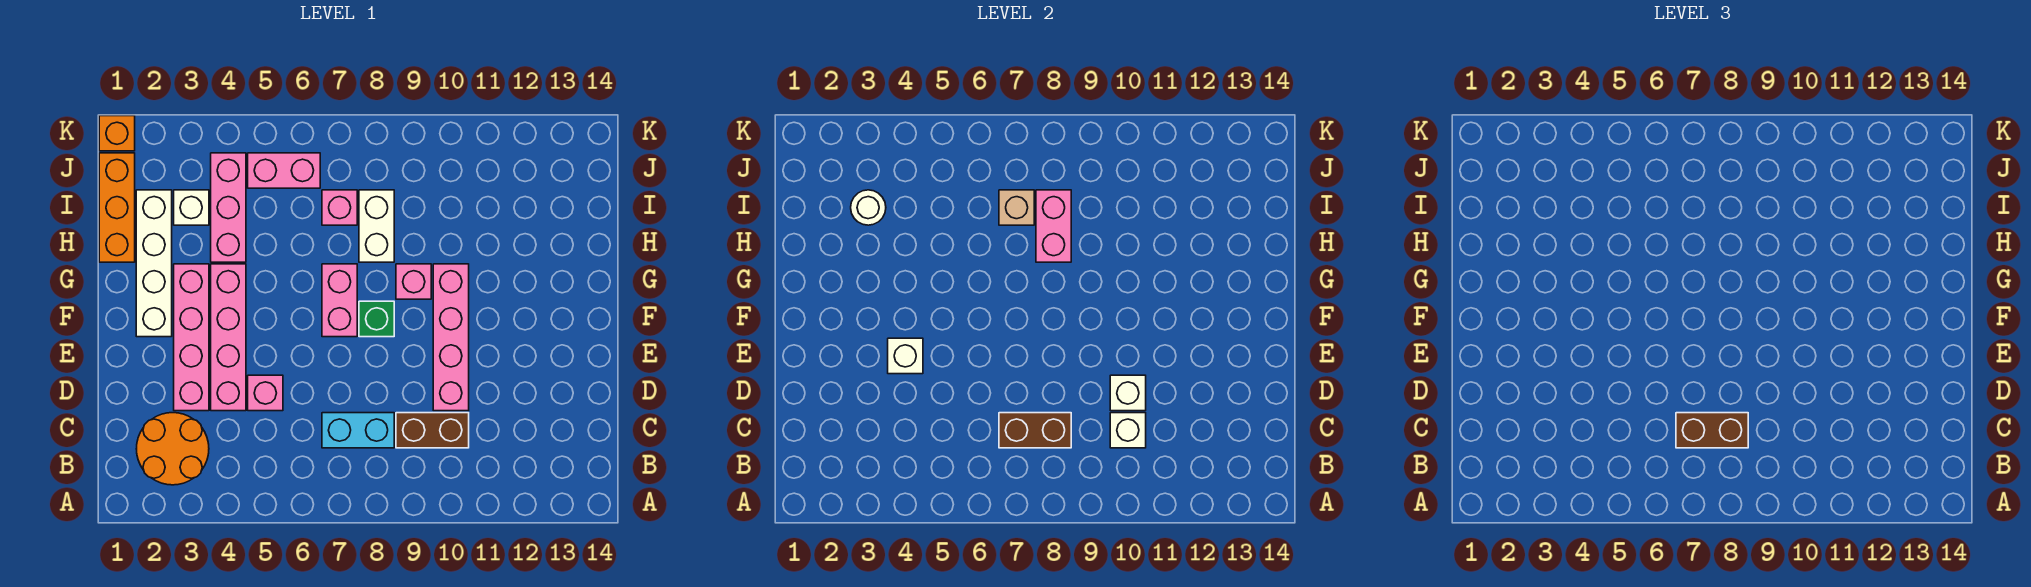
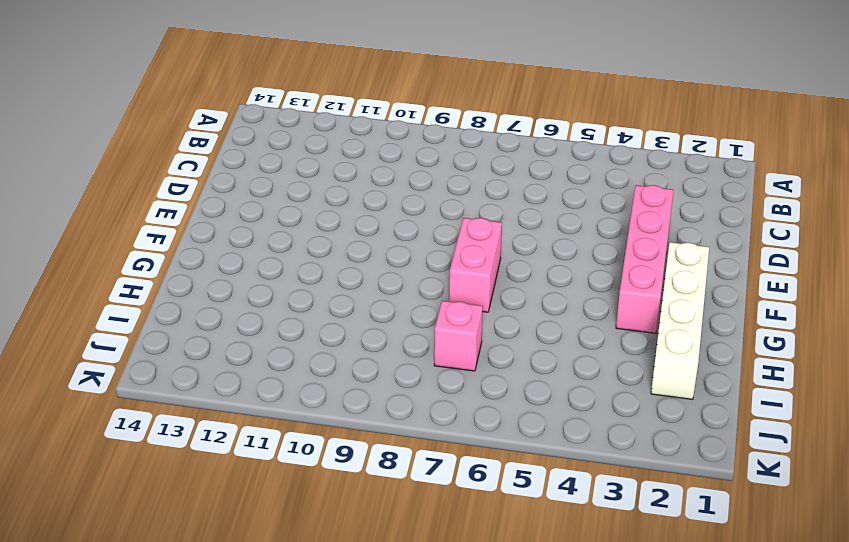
none -> orange 2x2 round brick [136,413,209,485]
none -> cyan 1x2 brick [322,413,394,448]
none -> brown 1x2 brick [396,413,469,448]

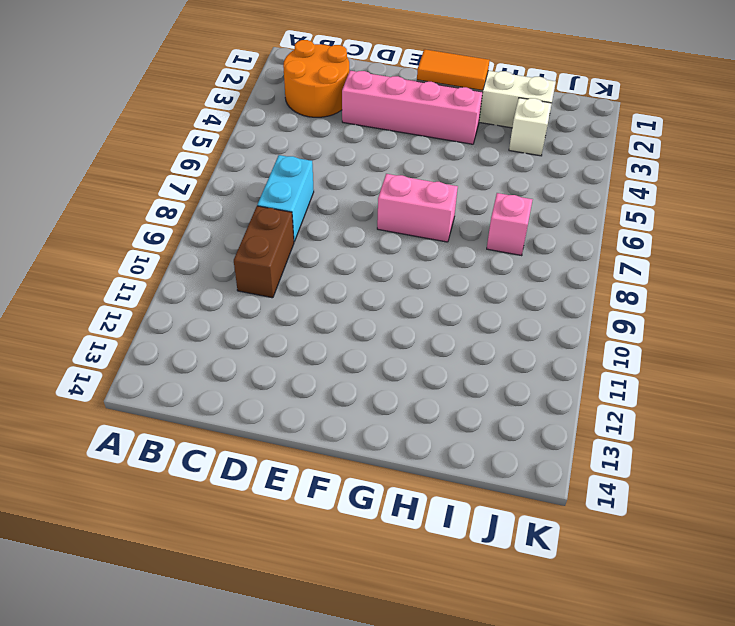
orange 1x2 tile [417,49,489,90] -> none
none -> pink 1x4 brick [211,264,246,411]
none -> pink 1x1 brick [248,375,283,411]
none -> pink 1x4 brick [433,264,469,411]

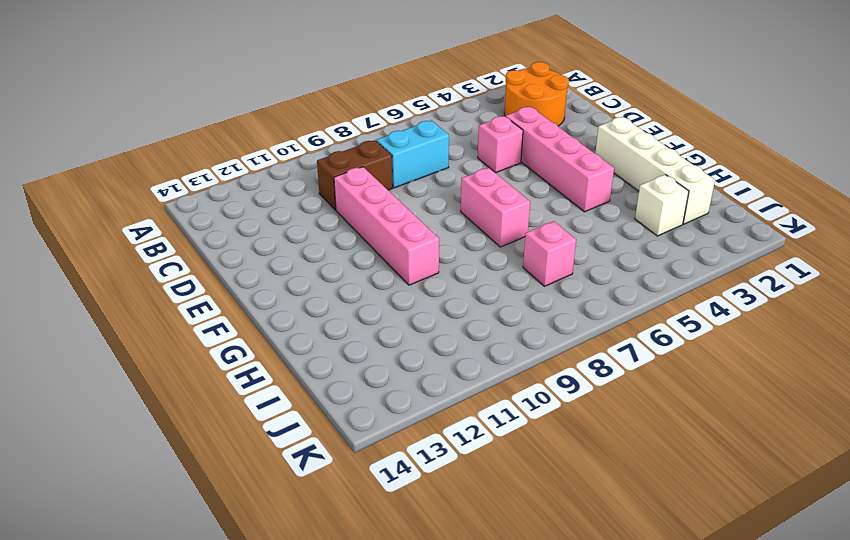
none -> pink 1x4 brick [174,264,209,411]
none -> green 1x1 brick [359,301,394,337]
none -> pink 1x1 brick [396,264,431,299]

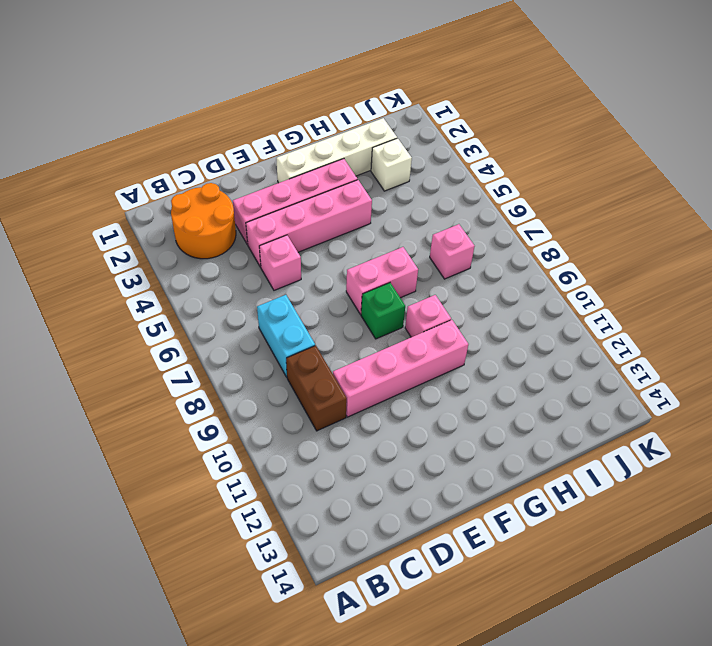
none -> orange 1x3 brick [99,153,135,262]
none -> pink 1x3 brick [211,153,246,262]
none -> white 1x2 brick [359,190,394,262]

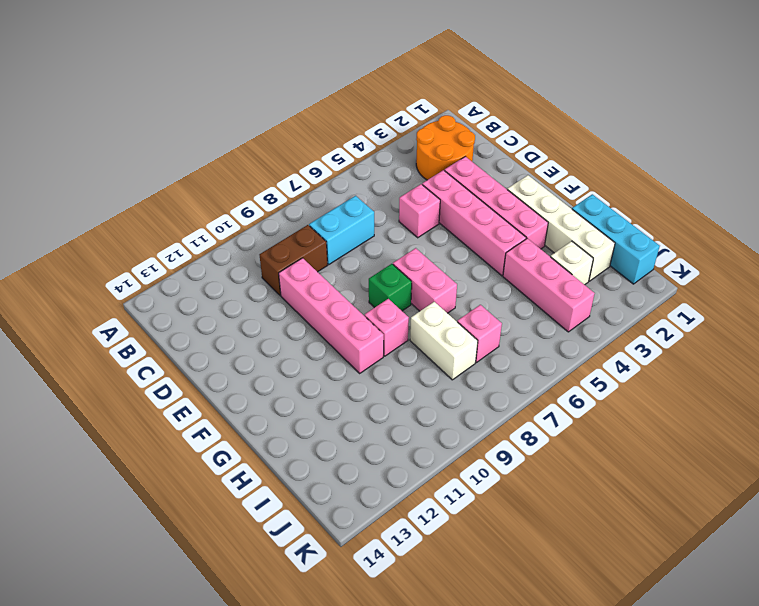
cyan 1x3 brick [572,194,660,284] -> orange 1x3 brick [99,153,135,262]
none -> pink 1x2 brick [248,153,320,188]
none -> orange 1x1 brick [99,116,135,151]
none -> brown 1x2 brick [999,413,1071,448]

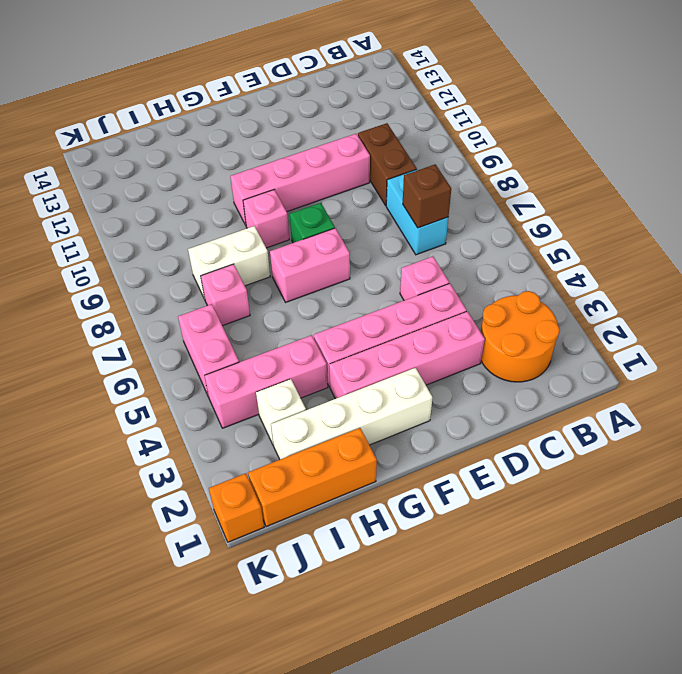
brown 1x1 brick [403,164,451,228] -> brown 1x2 brick [999,413,1071,448]
none -> white 1x1 brick [1110,413,1146,448]
none -> white 1x1 brick [1110,375,1146,411]
none -> white 1x1 brick [888,338,923,374]

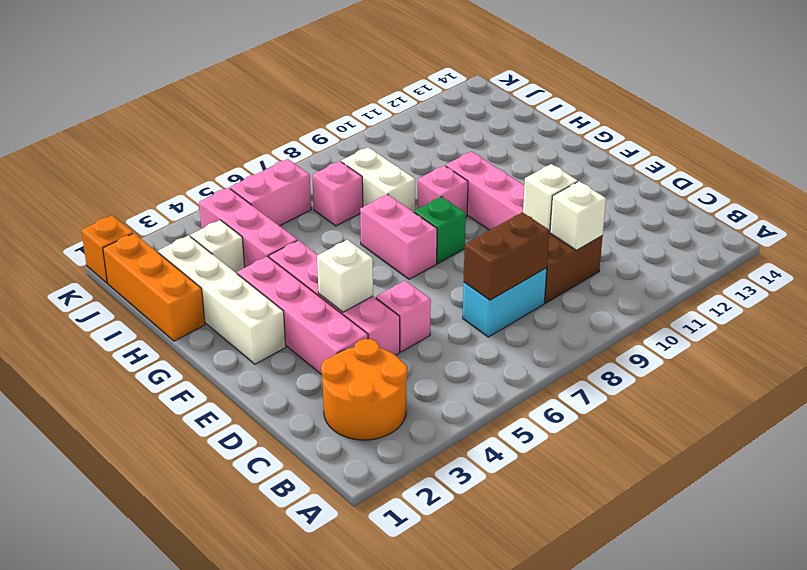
none -> pink 1x2 brick [1036,190,1071,262]
none -> white 1x1 round brick [851,190,886,225]
none -> tan 1x1 brick [999,190,1034,225]

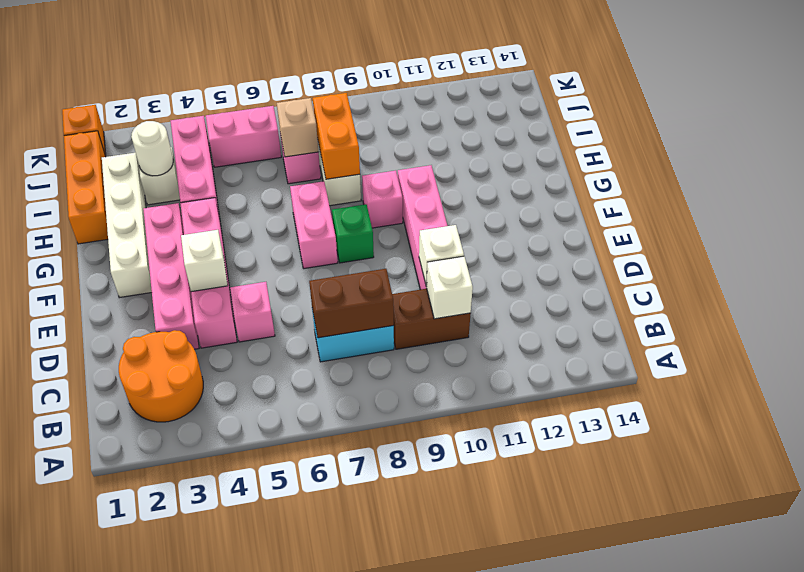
orange 1x2 brick [313,93,360,179] -> pink 1x2 brick [1036,190,1071,262]
none -> brown 1x2 brick [1676,413,1748,448]

